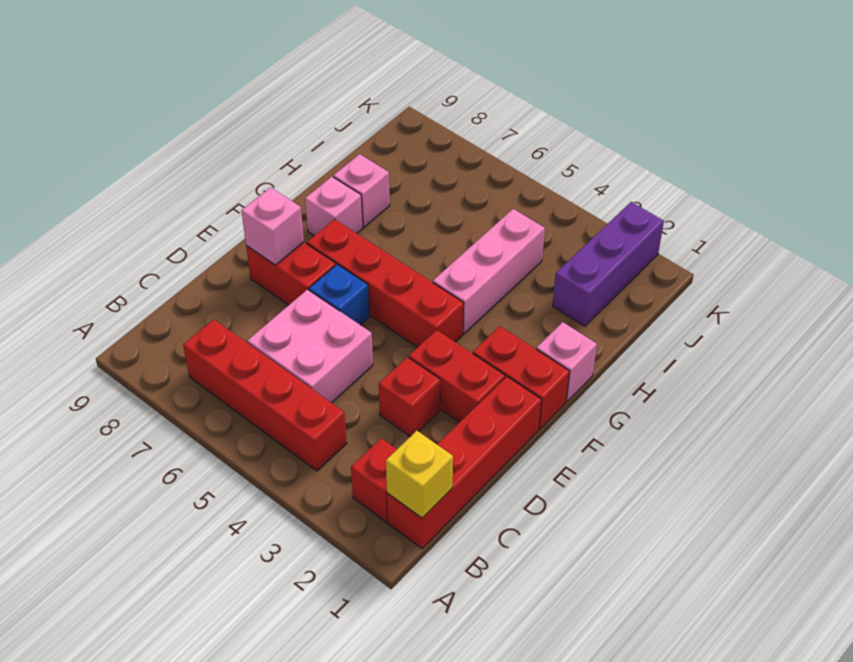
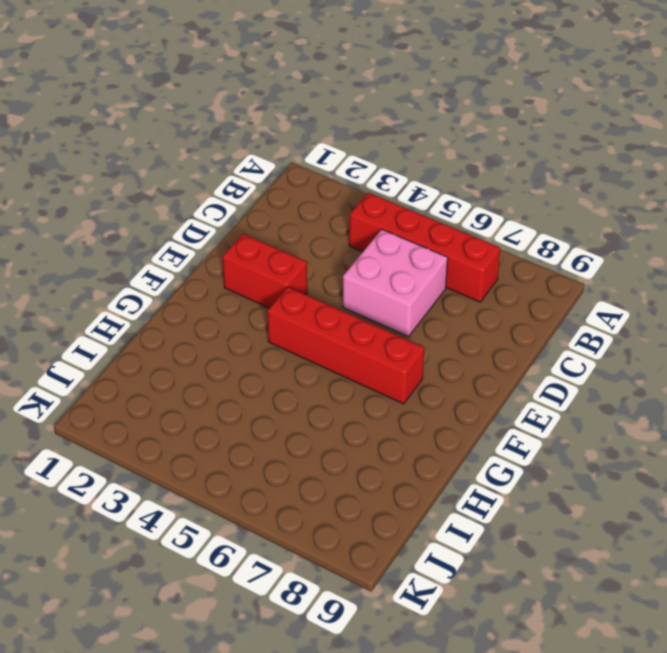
none -> red 1x4 brick [387,377,541,549]
none -> red 1x1 brick [351,438,397,522]
none -> red 1x1 brick [379,357,440,437]

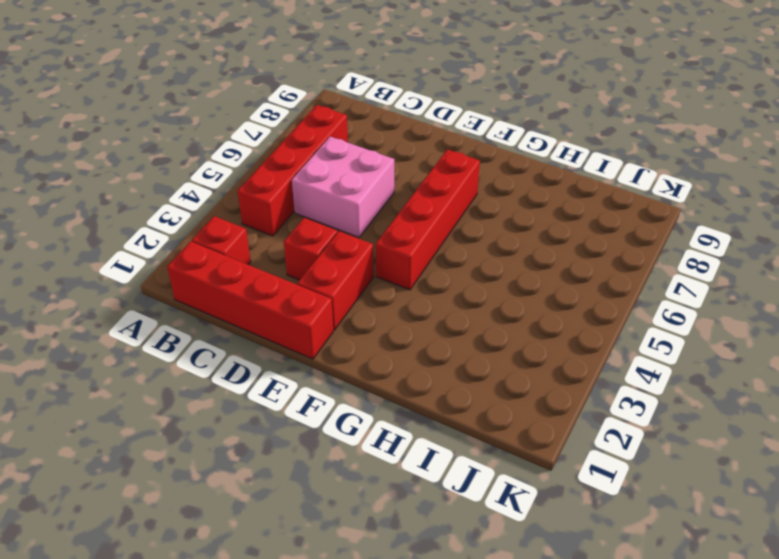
none -> blue 1x1 brick [309,264,369,325]
none -> red 1x2 brick [246,242,336,305]
none -> red 1x2 brick [473,326,570,429]

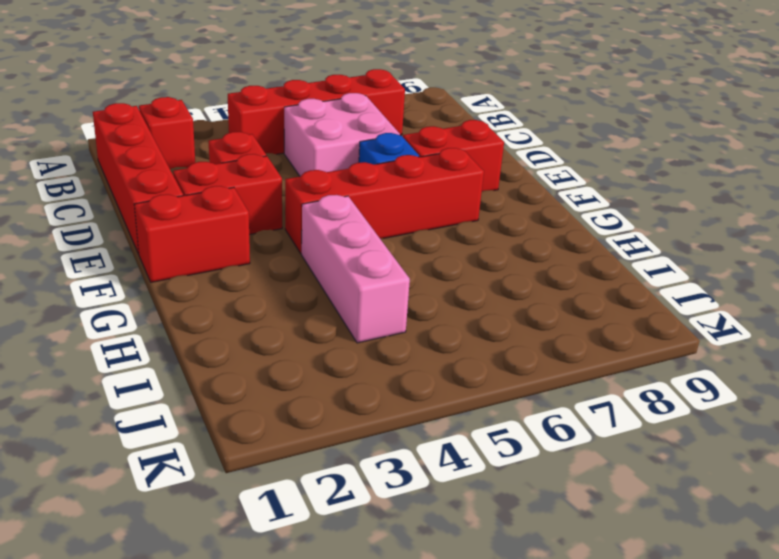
none -> pink 1x1 brick [536,322,597,401]
none -> pink 1x1 brick [305,177,363,236]
none -> pink 1x1 brick [333,154,390,227]

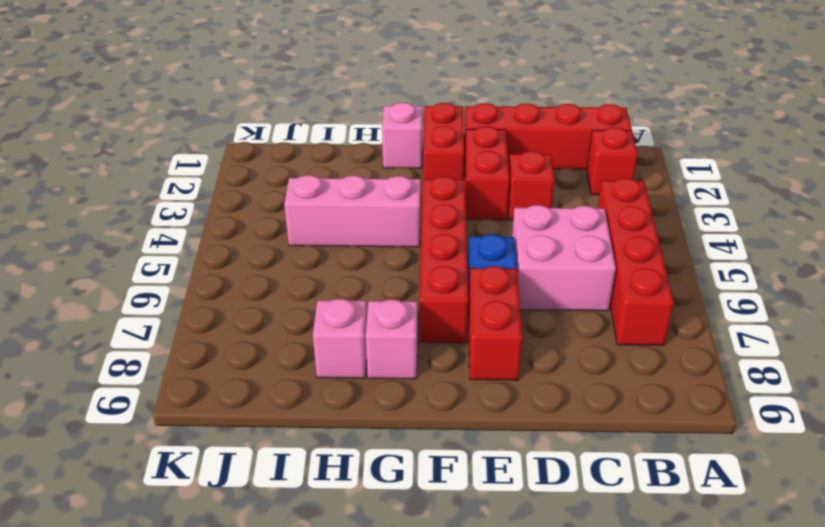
none -> purple 1x3 brick [553,202,664,326]
none -> yellow 1x1 brick [386,431,453,518]
none -> pink 1x1 brick [241,187,304,265]

